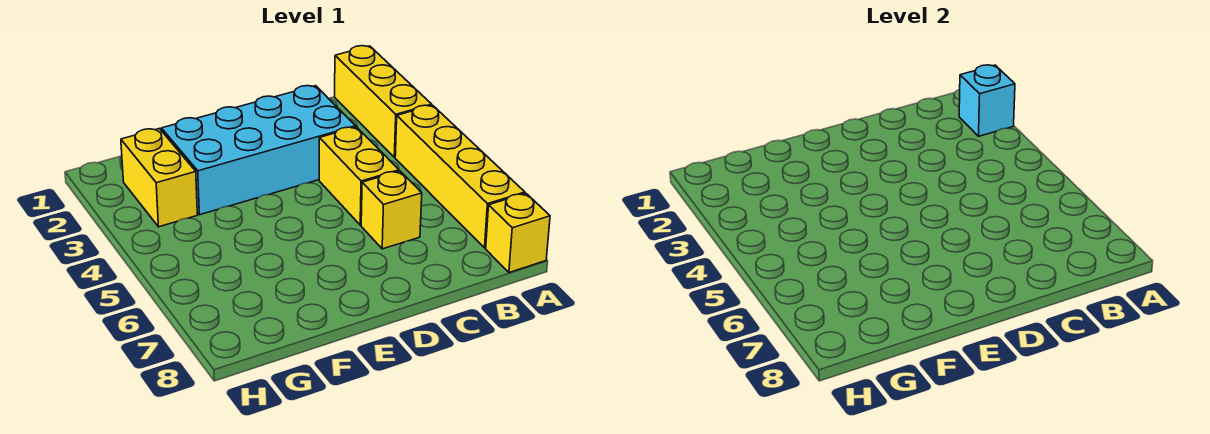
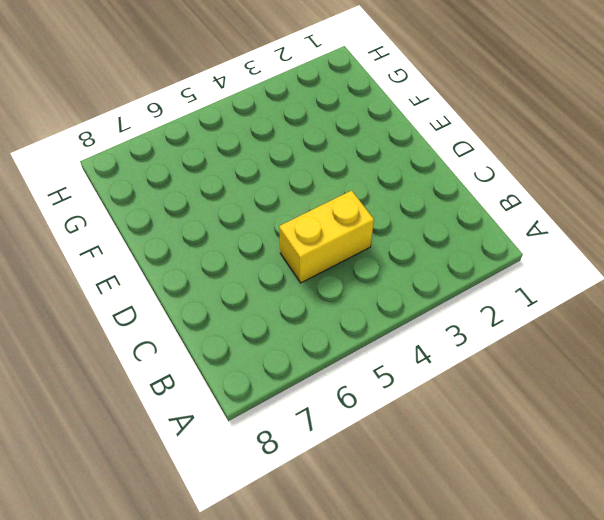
none -> yellow 1x3 brick [335,46,432,157]
none -> yellow 1x4 brick [395,105,525,248]

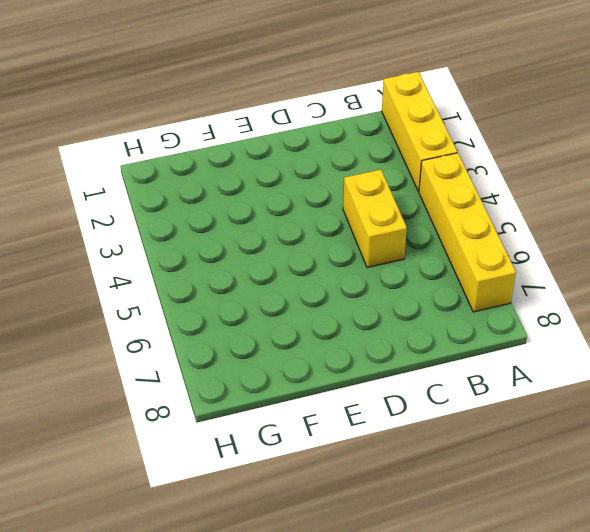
none -> yellow 1x1 brick [486,193,550,273]
none -> cyan 2x4 brick [161,86,356,215]

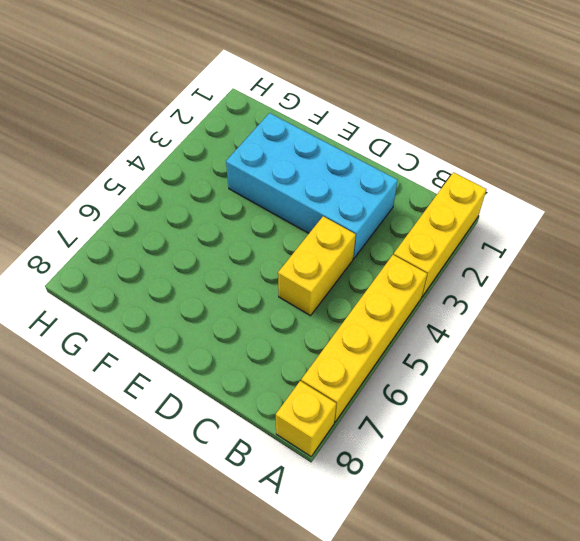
none -> yellow 1x1 brick [361,171,422,249]
none -> yellow 1x2 brick [121,129,197,227]

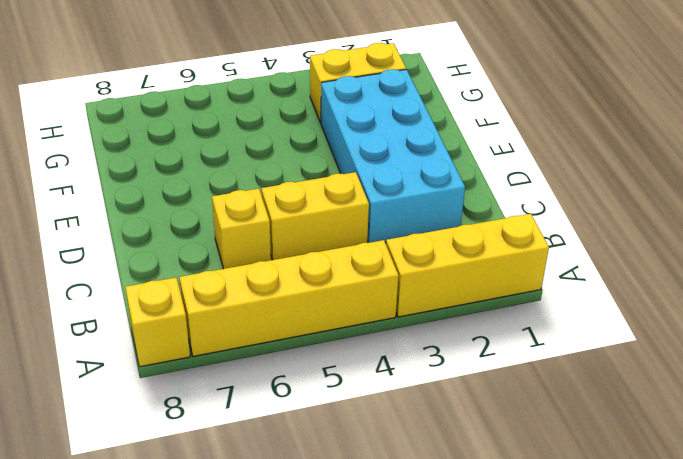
none -> cyan 1x1 brick [959,65,1015,136]

